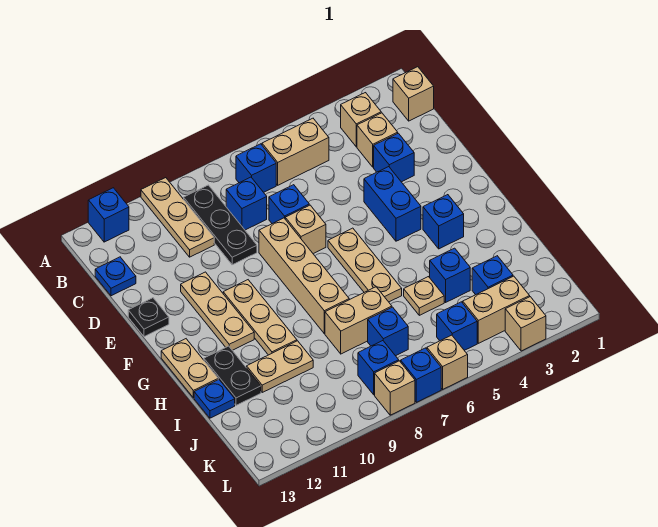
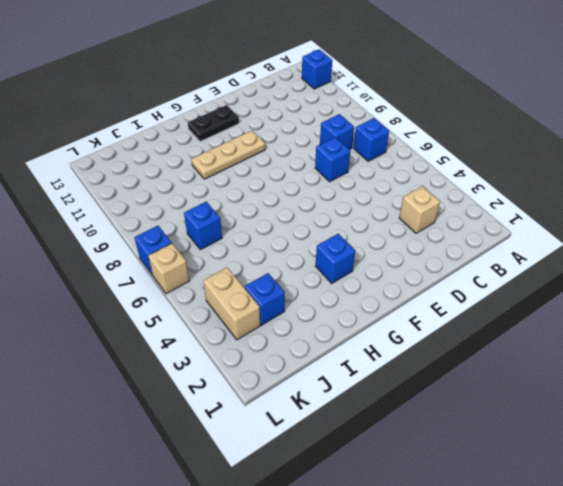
black 1x2 plate [188,105,239,141] -> black 1x2 plate moved to [204,346,261,405]
none -> tan 1x3 plate [141,178,214,257]
none -> tan 1x1 brick [393,67,434,121]
none -> tan 1x1 brick [341,93,381,147]
none -> tan 1x2 brick [262,118,329,185]

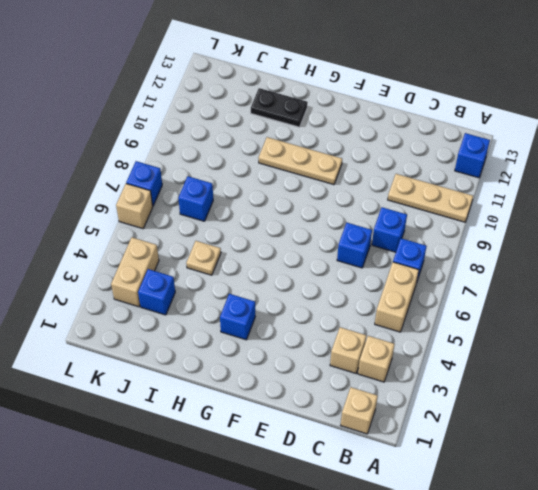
none -> black 1x3 plate [184,185,257,265]
none -> blue 1x1 plate [95,257,136,296]
none -> blue 1x1 brick [374,133,414,182]
none -> blue 1x2 brick [364,167,421,241]

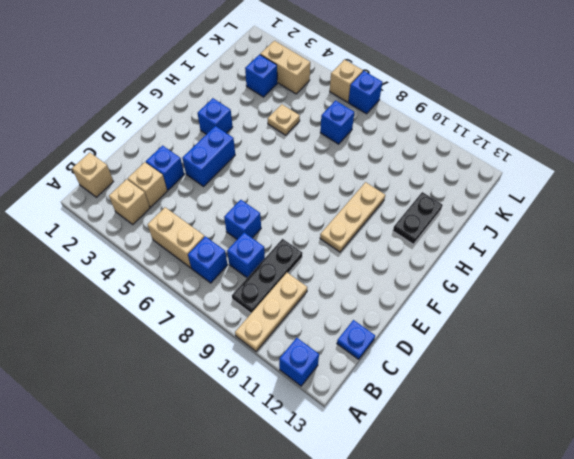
none -> tan 1x1 brick [285,205,326,254]
none -> tan 1x4 brick [259,218,349,334]
none -> tan 1x3 plate [181,272,254,350]
none -> black 1x1 plate [128,298,169,337]

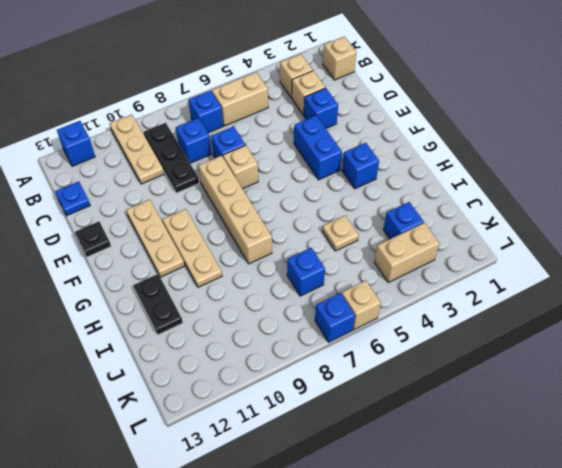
none -> tan 1x3 plate [328,228,402,302]
none -> tan 1x2 plate [161,339,218,398]
none -> blue 1x1 brick [430,248,470,302]
none -> tan 1x2 brick [325,287,392,354]

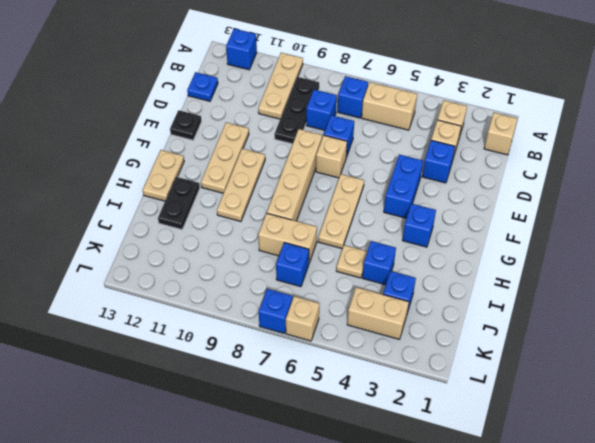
none -> tan 1x2 plate [247,341,313,392]
none -> blue 1x1 plate [194,379,235,418]
none -> blue 1x1 brick [437,302,477,350]
none -> blue 1x1 brick [358,341,399,395]

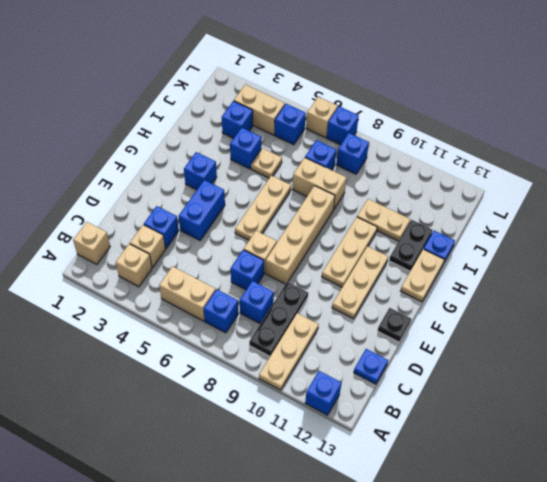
none -> tan 1x1 brick [505,297,546,351]
none -> tan 1x1 brick [375,361,415,415]

